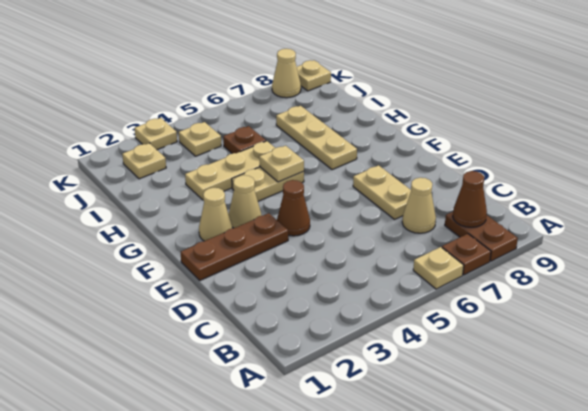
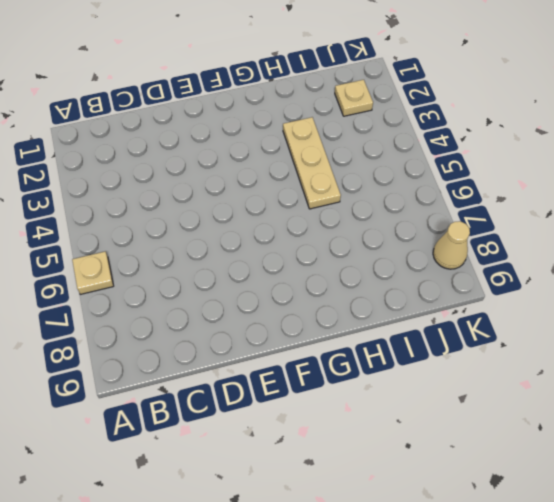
none -> brown 1x1 plate [442,234,491,275]
none -> brown 1x2 plate [445,212,518,261]
none -> tan 1x1 cone [402,178,436,233]

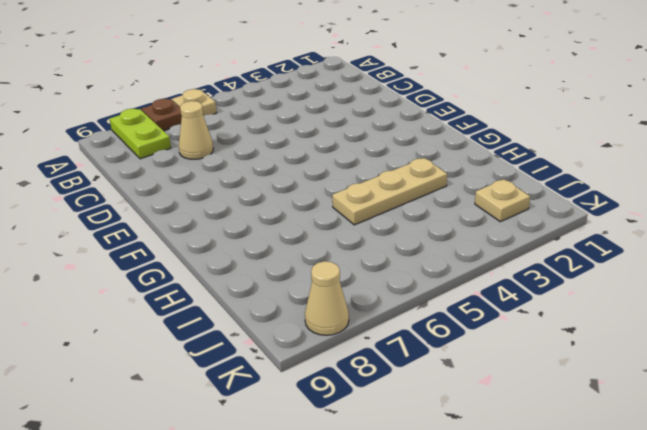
lime 1x2 plate [110,109,171,159] -> brown 1x2 plate [445,212,518,261]
none -> tan 1x2 plate [353,165,411,219]
none -> brown 1x3 plate [181,213,288,280]
none -> brown 1x1 cone [277,180,310,236]

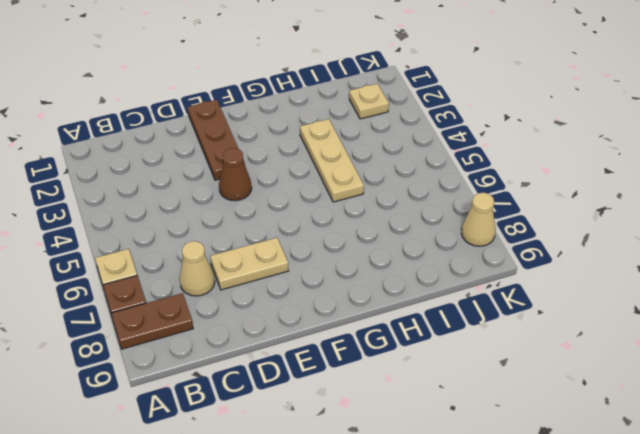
none -> tan 1x1 cone [199,188,232,241]
none -> tan 1x1 cone [229,175,261,228]
none -> tan 1x2 plate [232,167,304,201]

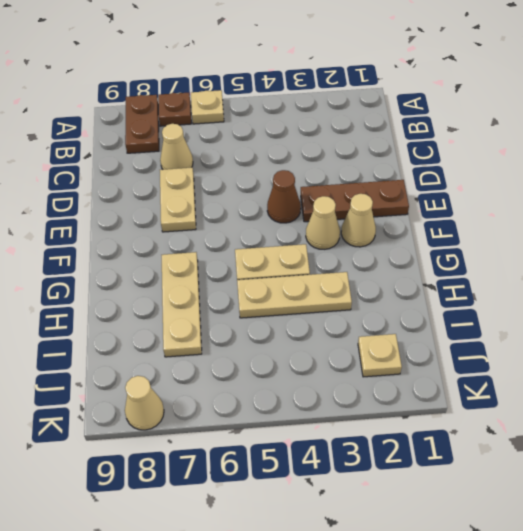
none -> brown 1x1 plate [223,126,266,154]
none -> tan 1x1 plate [179,122,221,156]
none -> tan 1x1 plate [135,118,177,150]

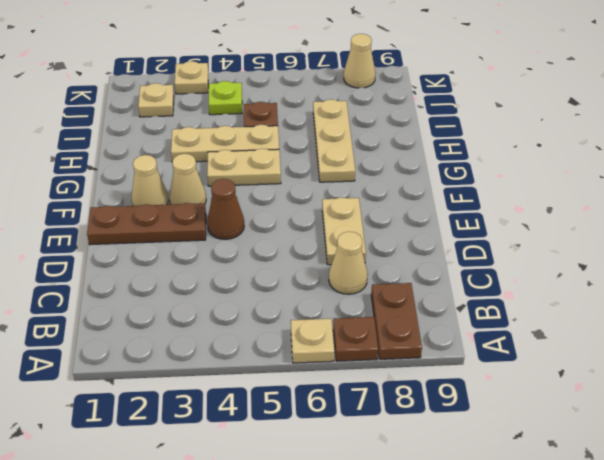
lime 1x1 plate [209,81,242,115] -> tan 1x1 plate [179,122,221,156]
none -> tan 1x1 plate [297,60,331,91]
none -> brown 1x1 cone [453,171,487,227]
none -> tan 1x1 plate [259,146,304,182]

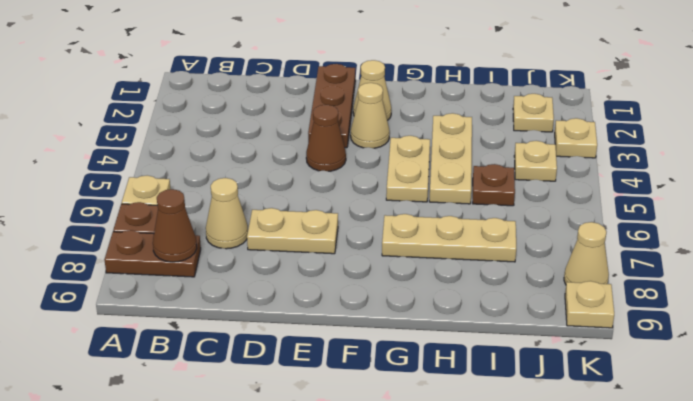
none -> tan 1x1 plate [259,146,304,182]

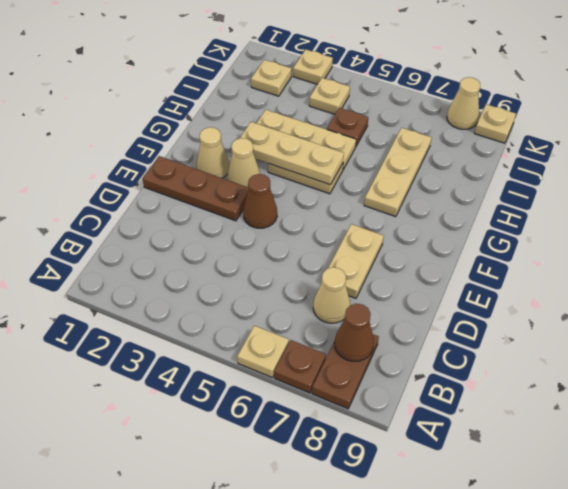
tan 1x3 plate [240,122,344,185] -> tan 1x1 plate [259,146,304,182]

